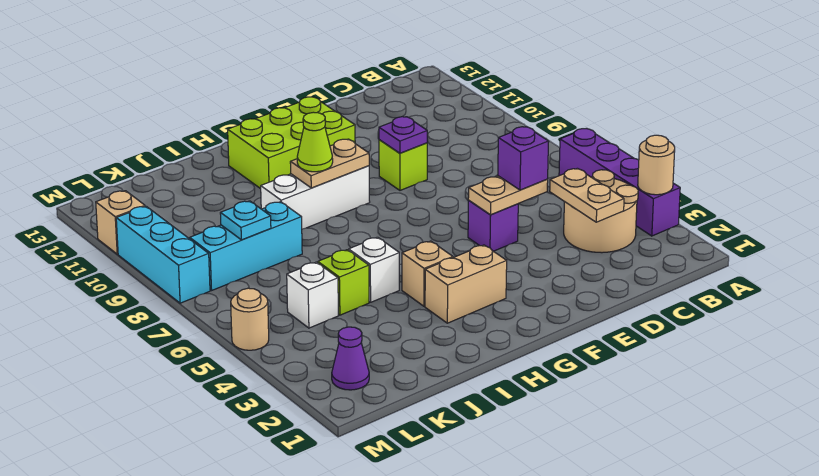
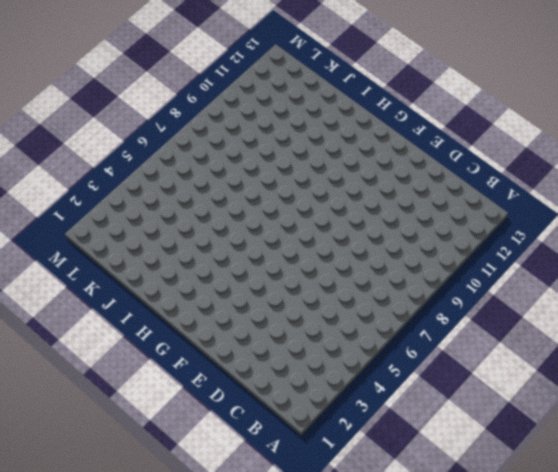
none -> purple 1x4 brick [559,128,680,236]
none -> tan 2x2 round brick [564,170,638,253]
none -> purple 1x1 brick [468,200,518,251]

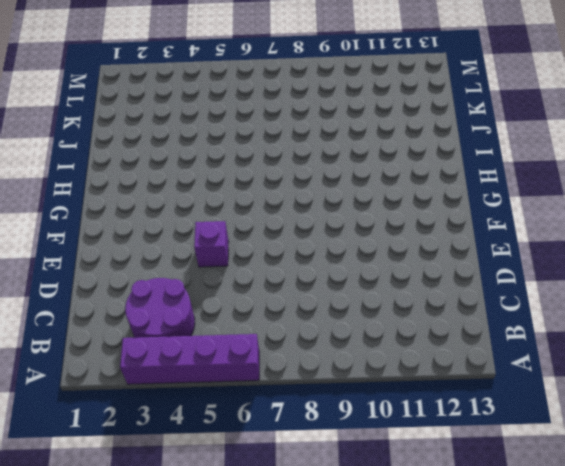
purple 2x2 round brick [125,278,195,338] -> tan 2x2 round brick [564,170,638,253]
none -> lime 1x1 brick [379,140,427,190]
none -> lime 2x3 brick [228,97,355,189]
none -> tan 1x2 brick [425,245,507,323]

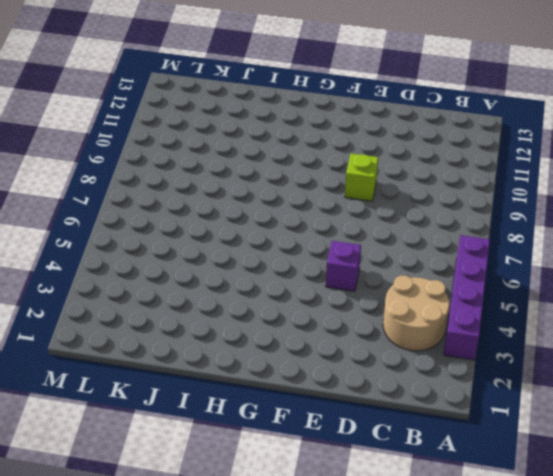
none -> lime 2x3 brick [228,97,355,189]
none -> tan 1x2 brick [425,245,507,323]
none -> white 1x3 brick [261,166,370,229]

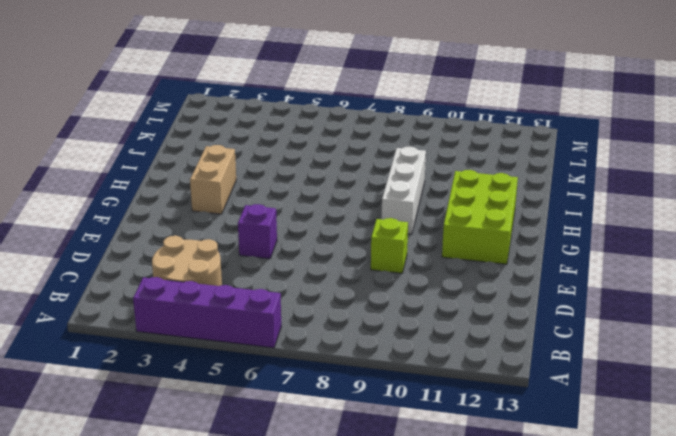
none -> tan 1x1 brick [402,241,453,306]
none -> white 1x1 brick [349,237,399,302]
none -> lime 1x1 brick [318,250,369,315]

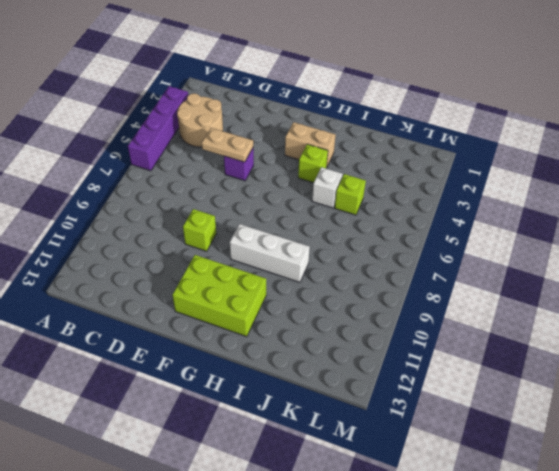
lime 1x1 brick [298,144,328,183] -> tan 1x1 brick [402,241,453,306]
none -> cyan 1x3 brick [190,202,302,290]
none -> white 1x1 brick [287,262,338,328]
none -> purple 1x1 cone [332,327,369,390]

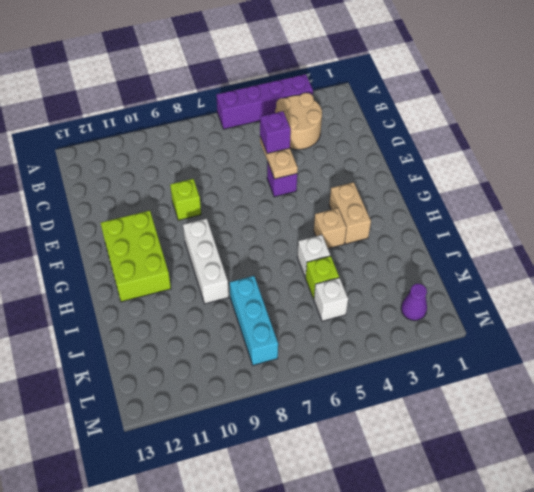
none -> tan 1x1 round brick [231,288,269,350]
none -> cyan 1x3 brick [116,206,210,303]
none -> tan 1x1 brick [96,191,145,254]

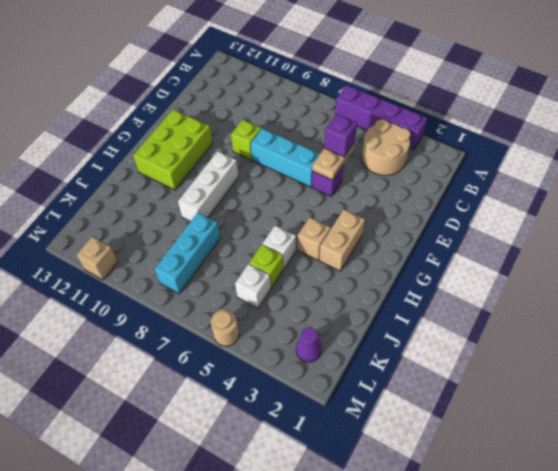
cyan 1x3 brick [251,128,320,187] -> cyan 1x3 brick moved to [116,206,210,303]
none -> tan 1x1 round brick [638,135,675,195]
none -> tan 1x2 plate [550,168,624,222]
none -> purple 1x1 plate [379,117,427,153]

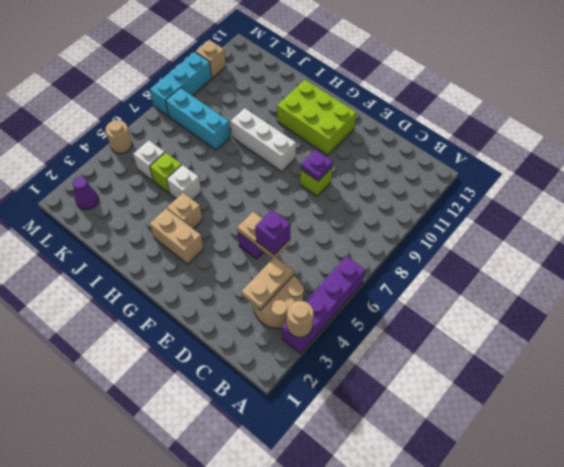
none -> tan 1x2 plate [290,139,369,188]
none -> cyan 1x1 plate [220,201,271,240]
none -> lime 1x1 cone [297,112,333,172]

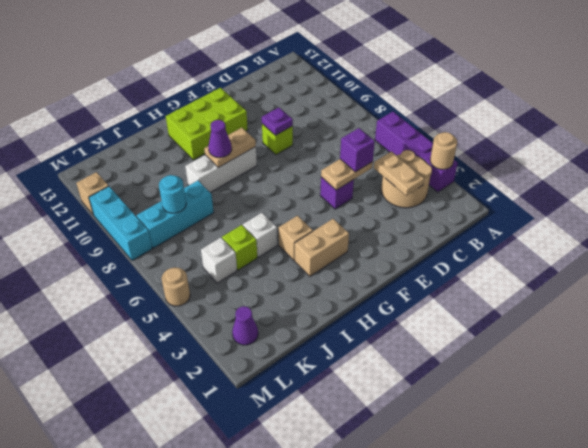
purple 1x1 cone [208,120,232,158] -> lime 1x1 cone [297,112,333,172]
cyan 1x1 round brick [159,175,186,213] -> cyan 1x1 plate [220,201,271,240]

